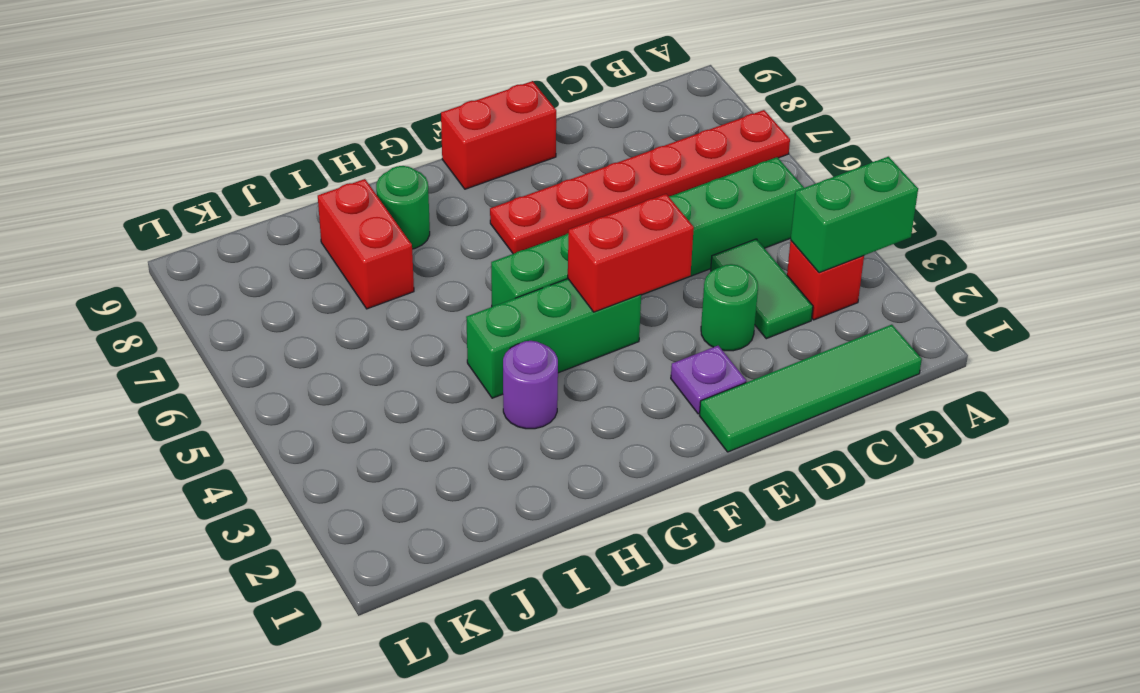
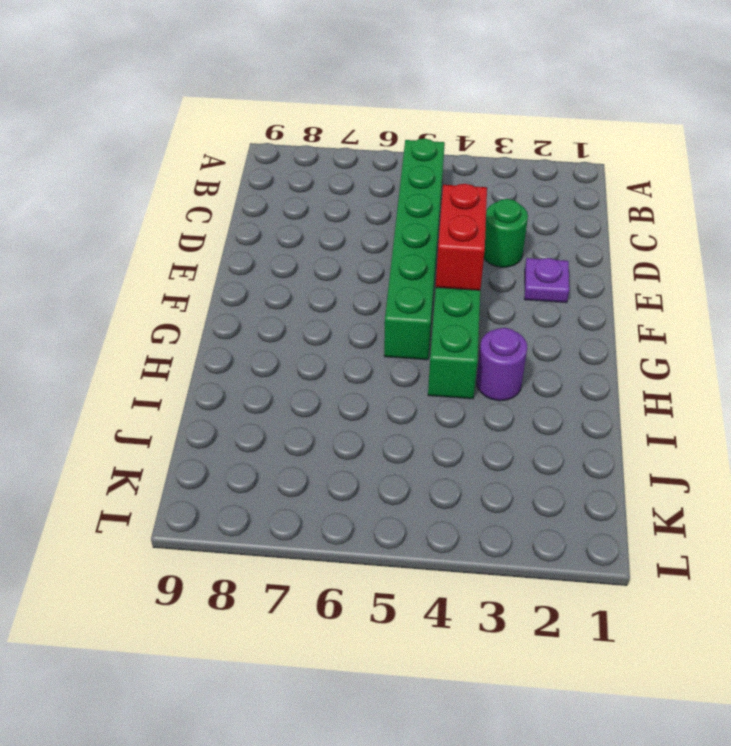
none -> red 1x6 plate [490,110,790,254]
none -> green 1x4 tile [700,325,922,452]
none -> red 1x1 brick [787,241,864,320]

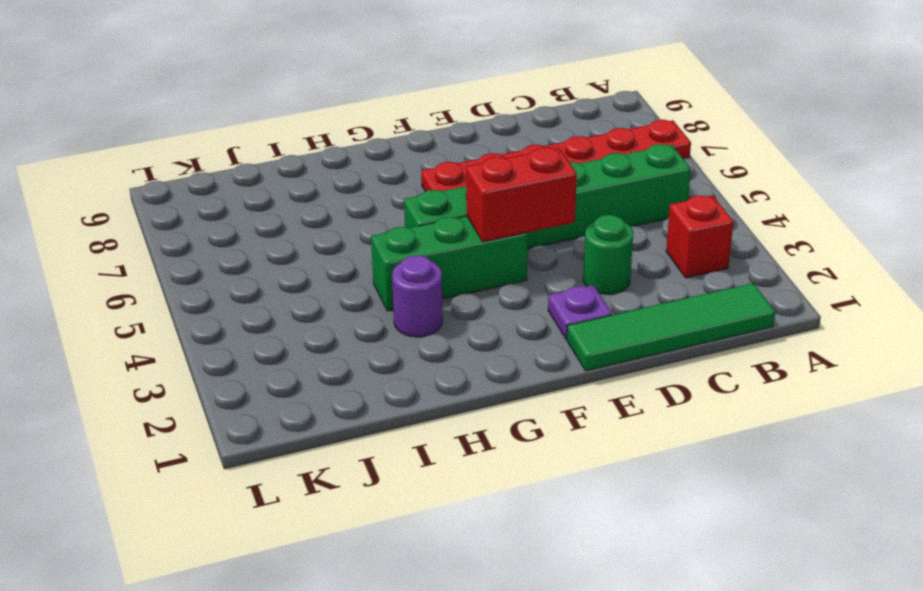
none -> green 1x2 tile [711,239,813,339]
none -> red 1x2 brick [441,81,556,189]
none -> green 1x1 round brick [376,166,430,249]

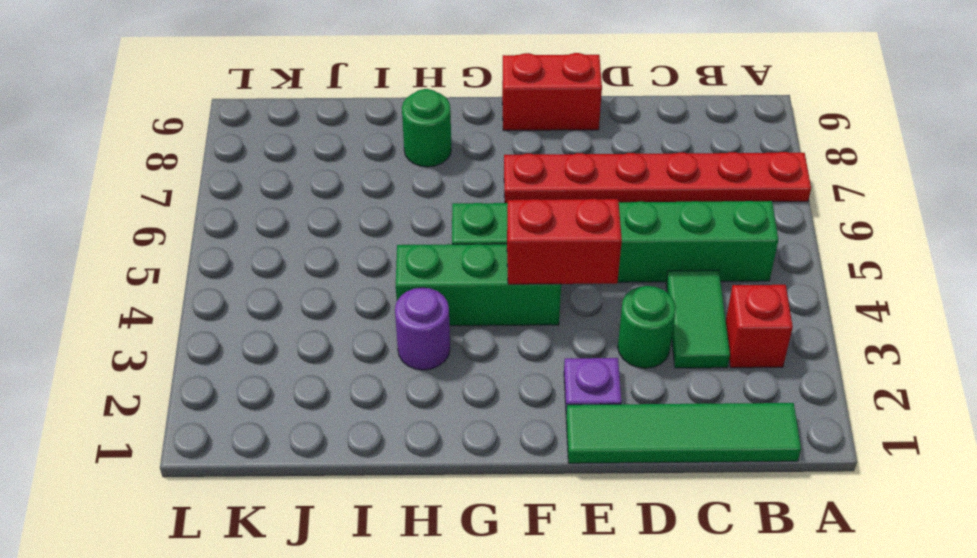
none -> red 1x2 brick [318,179,414,309]
none -> green 1x2 brick [791,157,918,273]

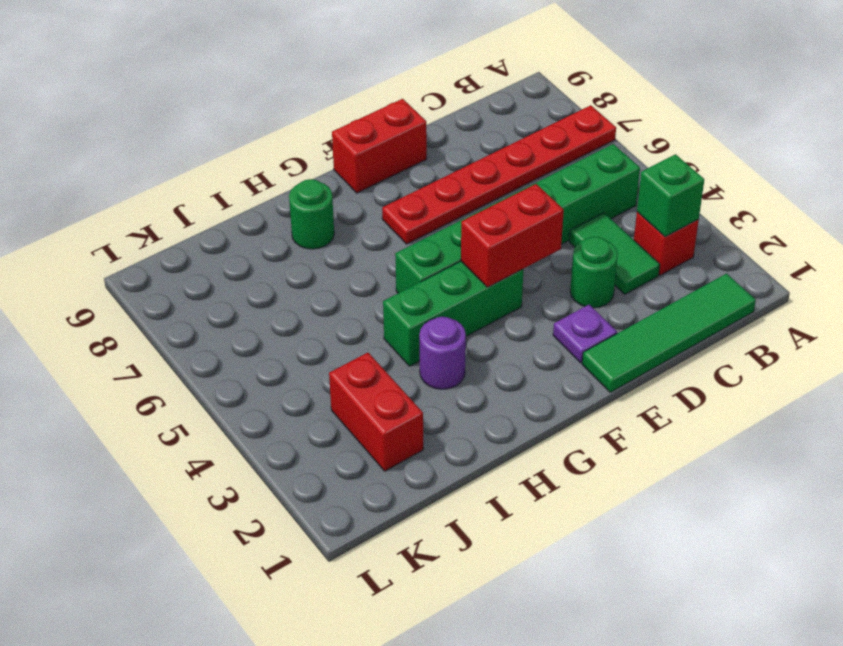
green 1x1 brick [637,154,704,237] -> green 1x2 brick [791,157,918,273]
red 1x2 brick [329,353,423,471] -> red 1x2 brick moved to [318,179,414,309]

